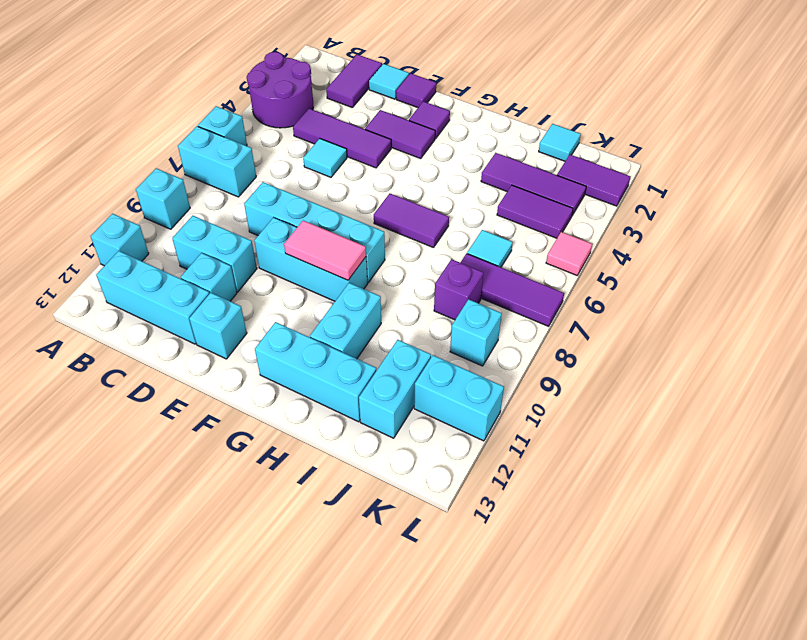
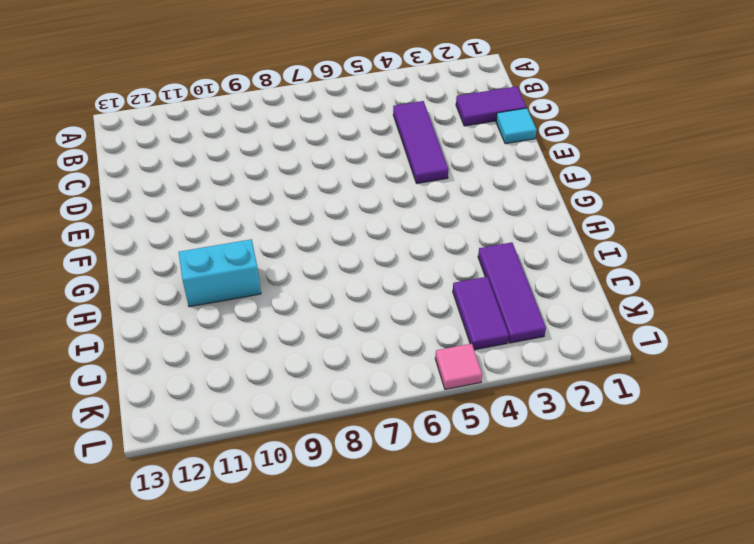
none -> purple 2x2 round brick [247,52,313,128]
none -> cyan 1x1 brick [198,106,247,146]
none -> cyan 1x2 brick [178,126,256,197]
none -> cyan 1x1 brick [136,168,190,229]

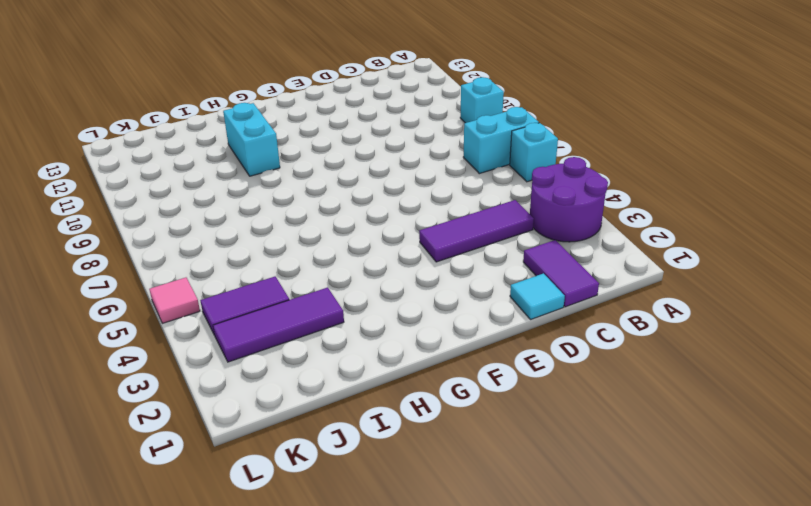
none -> cyan 1x1 brick [91,214,149,266]
none -> cyan 1x3 brick [96,251,210,344]
none -> cyan 1x2 brick [172,216,257,292]
none -> cyan 1x1 tile [303,139,347,177]

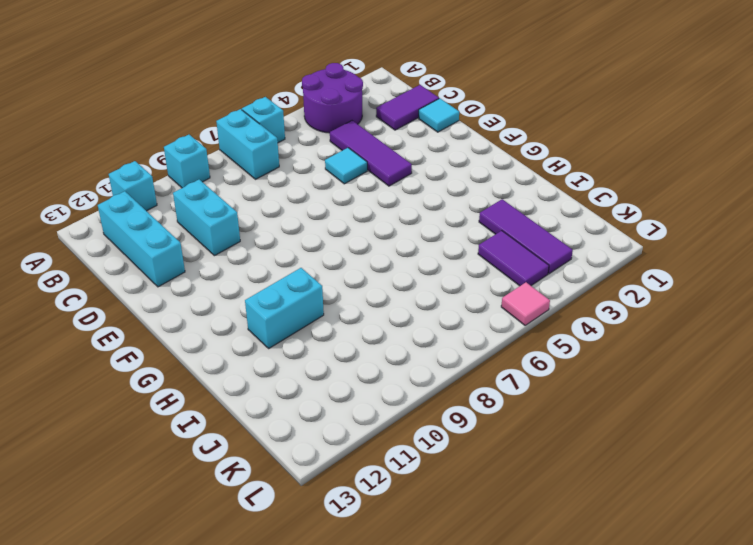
none -> cyan 1x4 brick [244,182,385,283]
none -> cyan 1x1 brick [181,253,237,301]
none -> purple 1x1 tile [396,73,436,108]
none -> purple 1x2 tile [365,110,435,159]

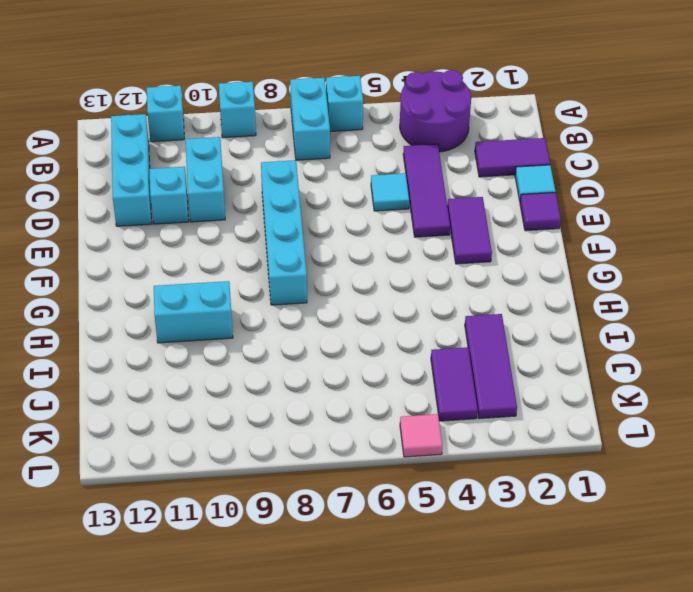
none -> cyan 1x3 brick [254,218,367,301]
none -> cyan 1x1 brick [189,293,247,359]
none -> purple 1x1 tile [409,101,450,139]
none -> purple 1x2 tile [374,194,449,248]

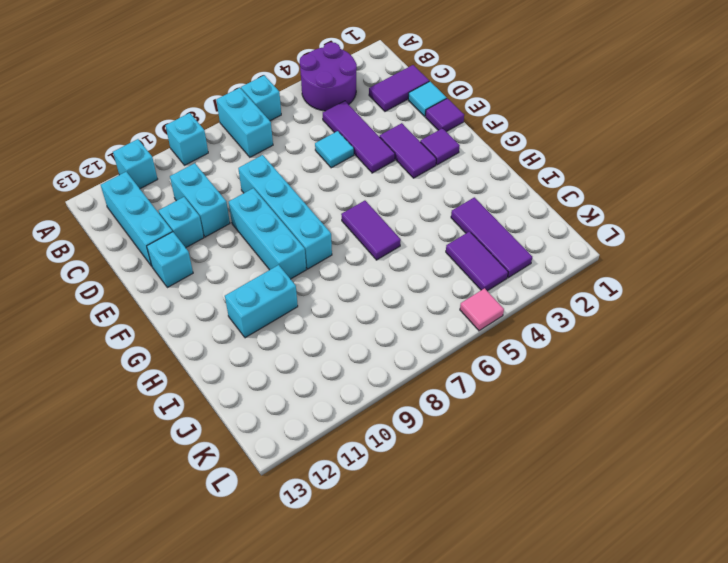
none -> cyan 1x3 brick [255,322,377,422]
none -> cyan 1x1 tile [539,124,581,161]
none -> cyan 1x1 tile [467,230,513,267]
none -> purple 1x3 tile [461,254,564,326]

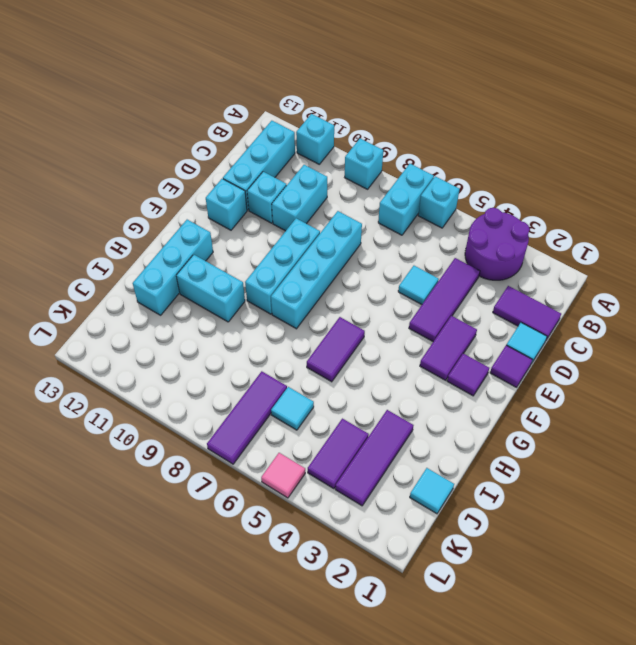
none -> purple 1x1 brick [434,259,483,320]
none -> cyan 1x2 brick [359,340,431,438]
none -> purple 1x2 tile [557,155,630,206]
none -> cyan 1x1 brick [450,299,502,366]

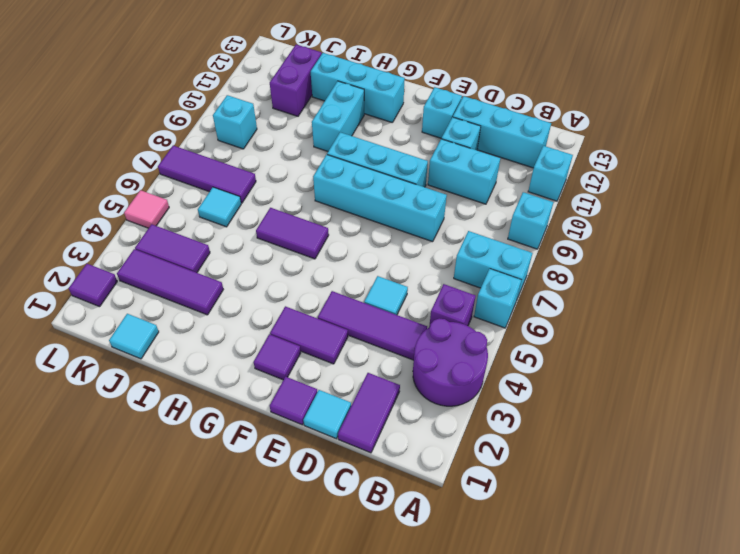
purple 1x1 brick [429,284,475,327] -> purple 1x1 brick moved to [434,259,483,320]
purple 1x2 brick [270,45,322,116] -> cyan 1x2 brick [359,340,431,438]
purple 1x1 tile [69,264,117,307] -> purple 1x2 tile [557,155,630,206]
none -> cyan 1x2 brick [414,355,504,441]
none -> pink 1x2 tile [284,221,366,280]

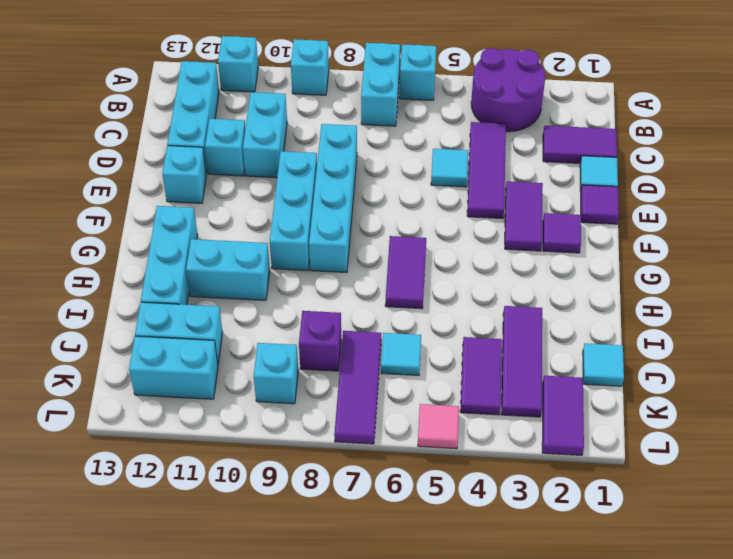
cyan 1x2 brick [129,336,218,399] -> cyan 1x2 brick turned to [414,355,504,441]
none -> pink 1x2 tile [284,221,366,280]

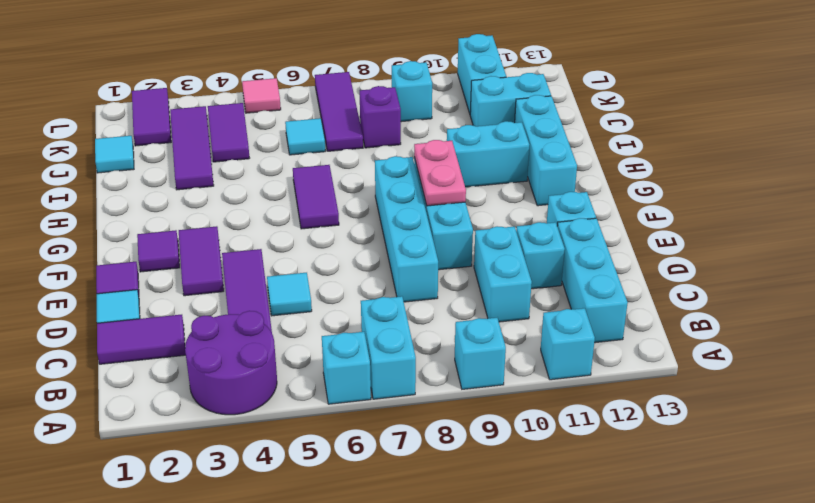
pink 1x2 plate [414,140,466,206] -> pink 1x2 tile [284,221,366,280]

